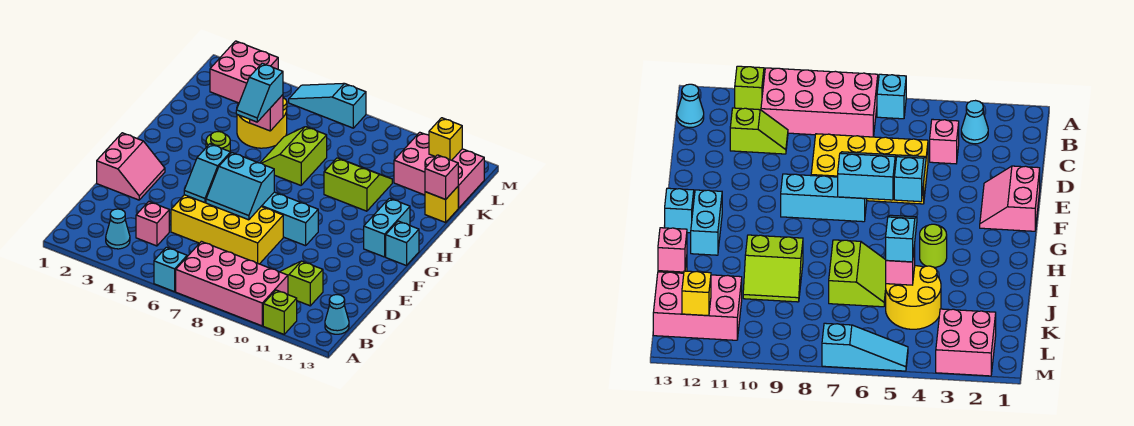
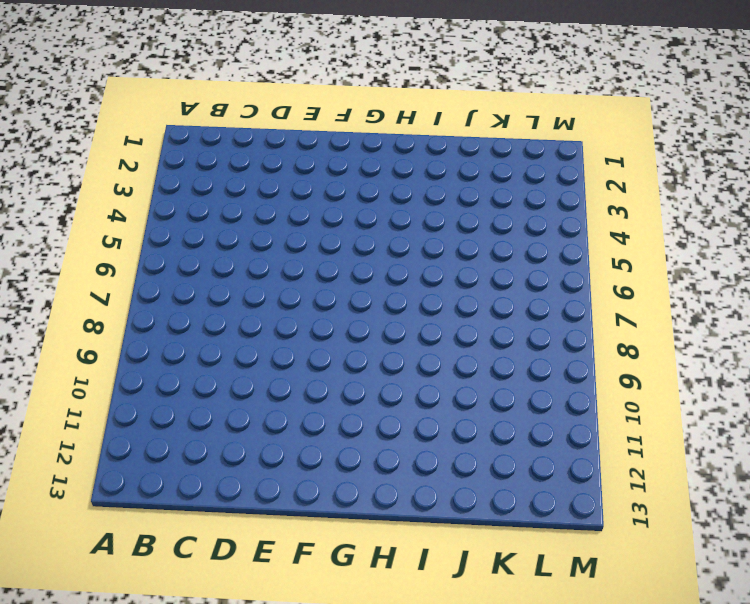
none -> cyan 1x1 brick [154,247,187,292]
none -> pink 2x4 brick [176,241,288,326]
none -> lime 1x1 brick [263,290,297,334]

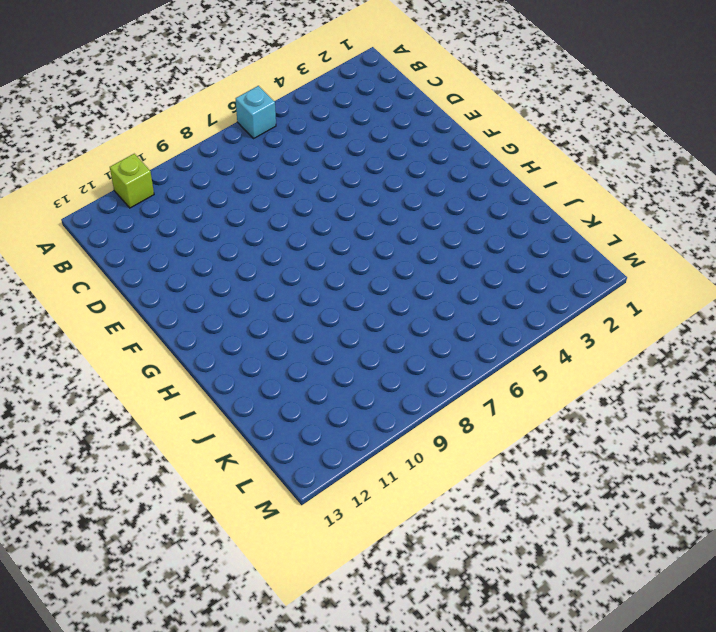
none -> pink 2x4 brick [176,241,288,326]
none -> cyan 1x1 cone [106,209,130,249]
none -> cyan 1x1 cone [325,295,349,334]

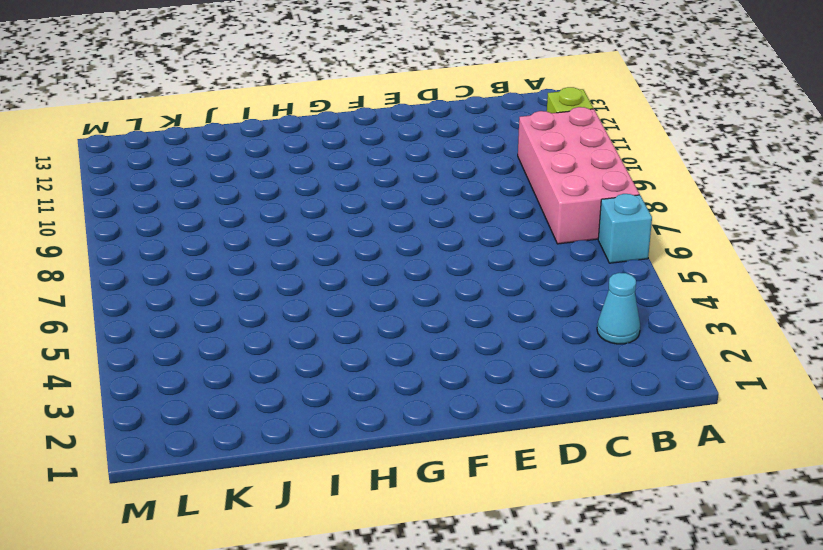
none -> cyan 1x1 cone [325,295,349,334]
none -> pink 1x1 brick [136,202,169,246]
none -> lime 1x2 slope [280,261,323,306]

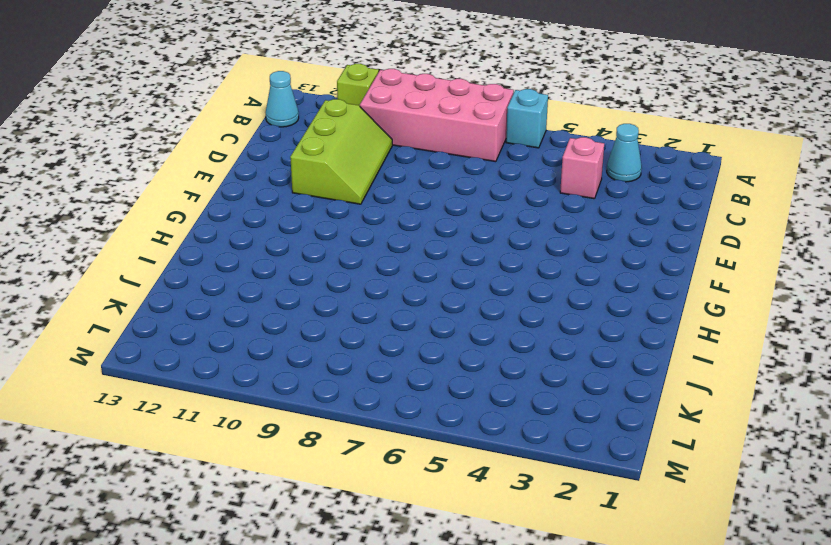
lime 2x3 slope [290,99,392,204] -> lime 1x2 slope [280,261,323,306]
none -> yellow 2x4 brick [171,195,283,264]
none -> pink 2x2 slope [97,133,165,200]
none -> cyan 1x3 brick [261,192,318,246]

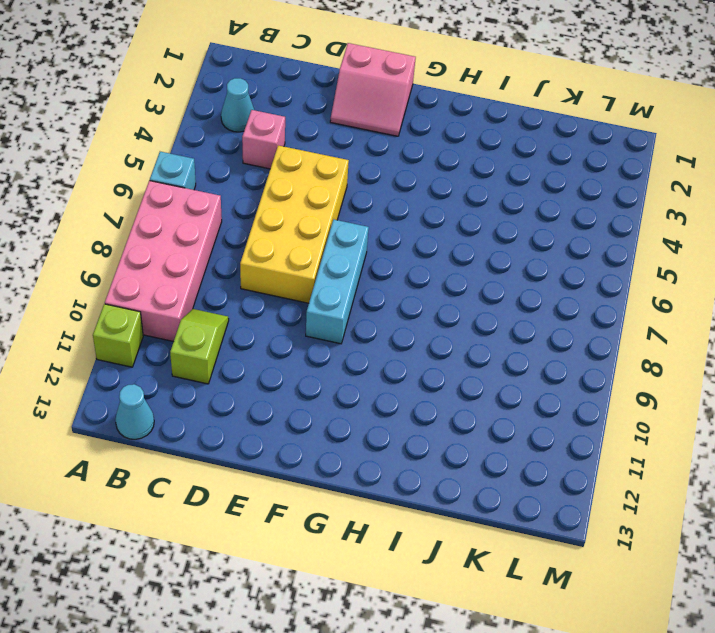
none -> cyan 1x2 brick [364,198,410,257]
none -> cyan 1x1 brick [386,221,419,266]
none -> lime 1x1 round brick [206,132,230,151]

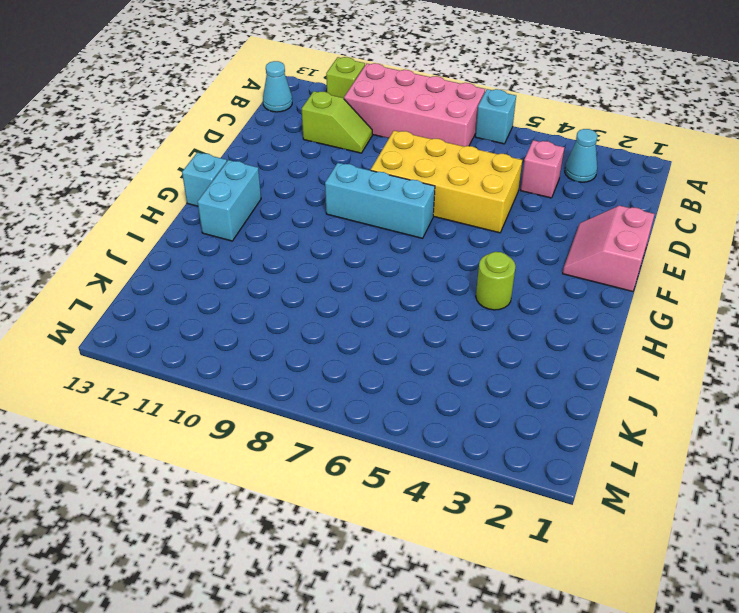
none -> lime 2x2 slope [260,127,327,185]
none -> lime 2x2 slope [324,158,392,211]
none -> yellow 2x2 round brick [237,98,287,148]

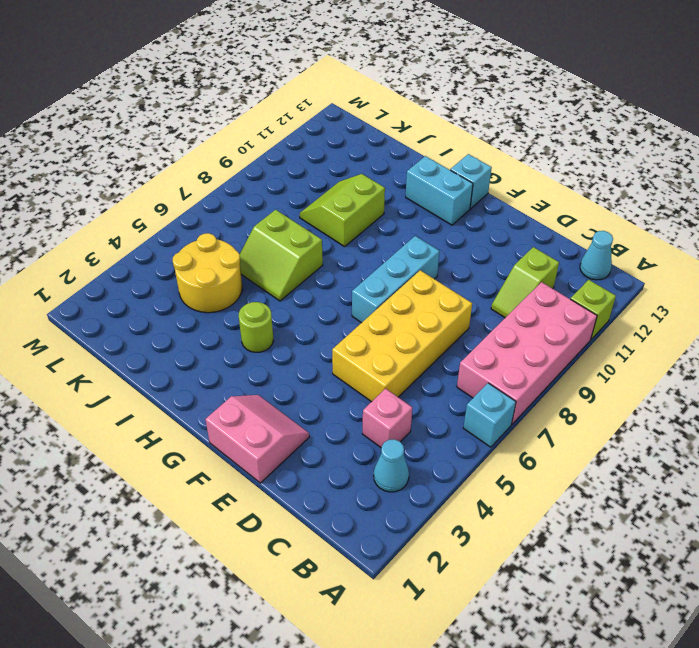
none -> yellow 1x1 brick [425,187,458,222]
none -> pink 2x3 brick [394,132,484,208]
none -> pink 2x2 brick [210,41,278,103]

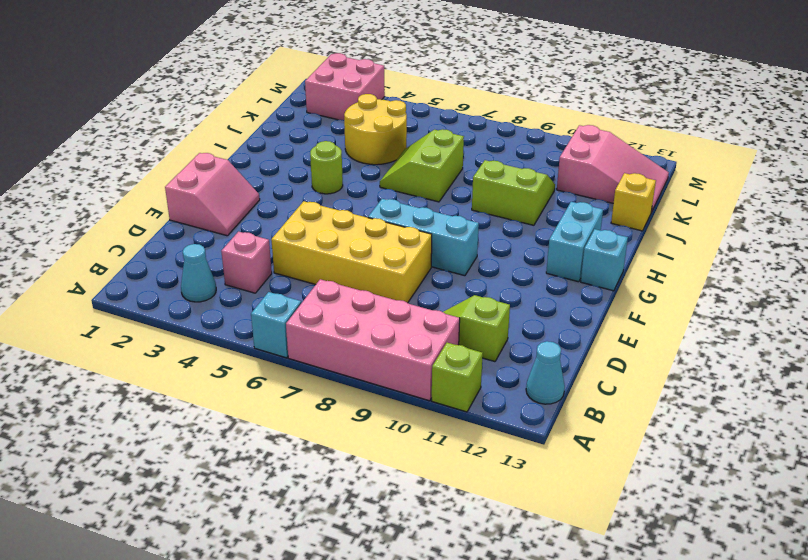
pink 2x3 slope [557,125,669,212] -> pink 2x3 brick [394,132,484,208]
none -> cyan 1x3 slope [289,83,366,128]
none -> cyan 1x2 slope [184,144,231,203]
none -> cyan 2x2 slope [206,152,274,220]

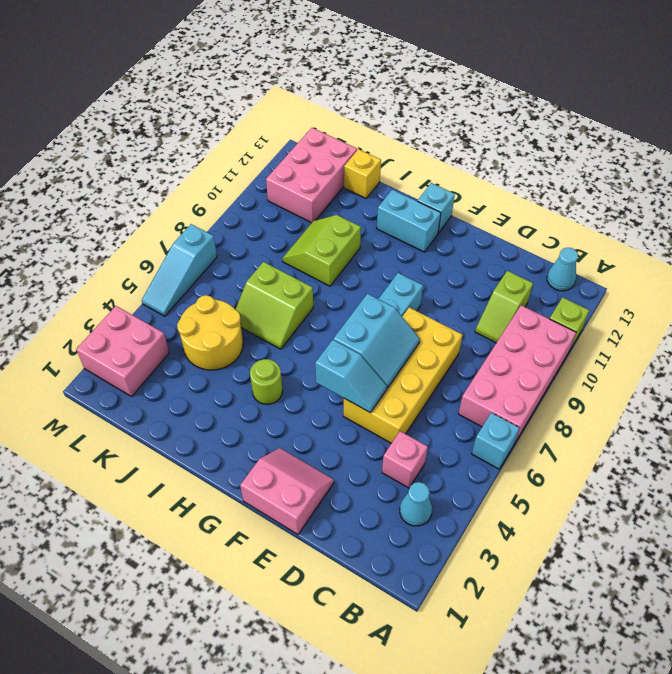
none -> pink 1x1 brick [250,95,283,131]
none -> pink 1x1 brick [425,155,459,199]
none -> yellow 1x1 brick [429,118,462,160]

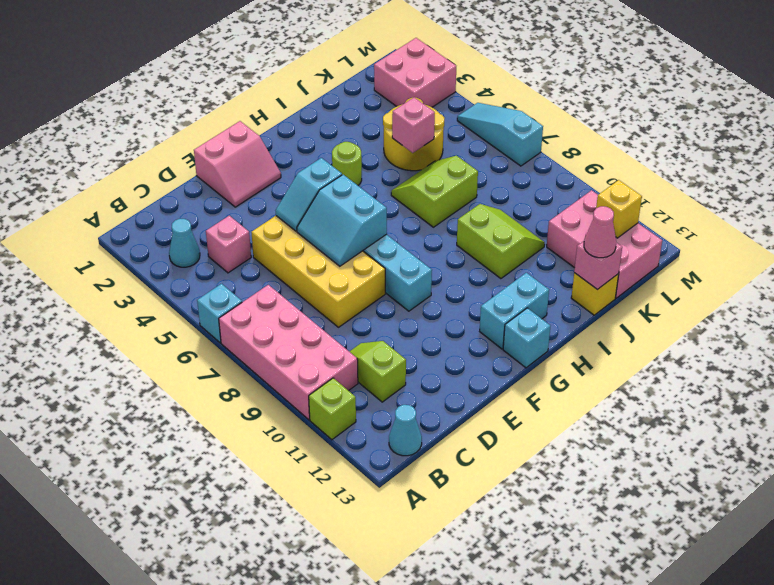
pink 1x1 cone [584,206,616,258] -> none
none -> cyan 1x2 slope [236,63,283,122]

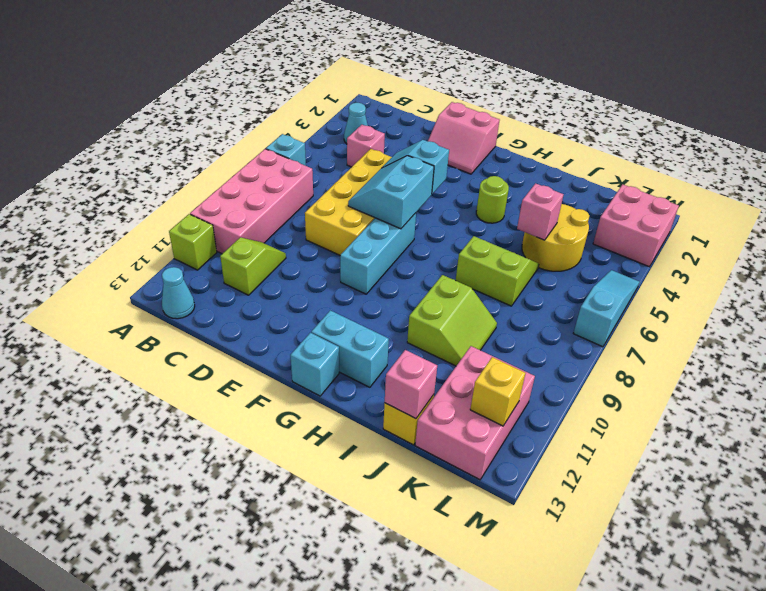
none -> cyan 1x2 slope [236,63,283,122]

